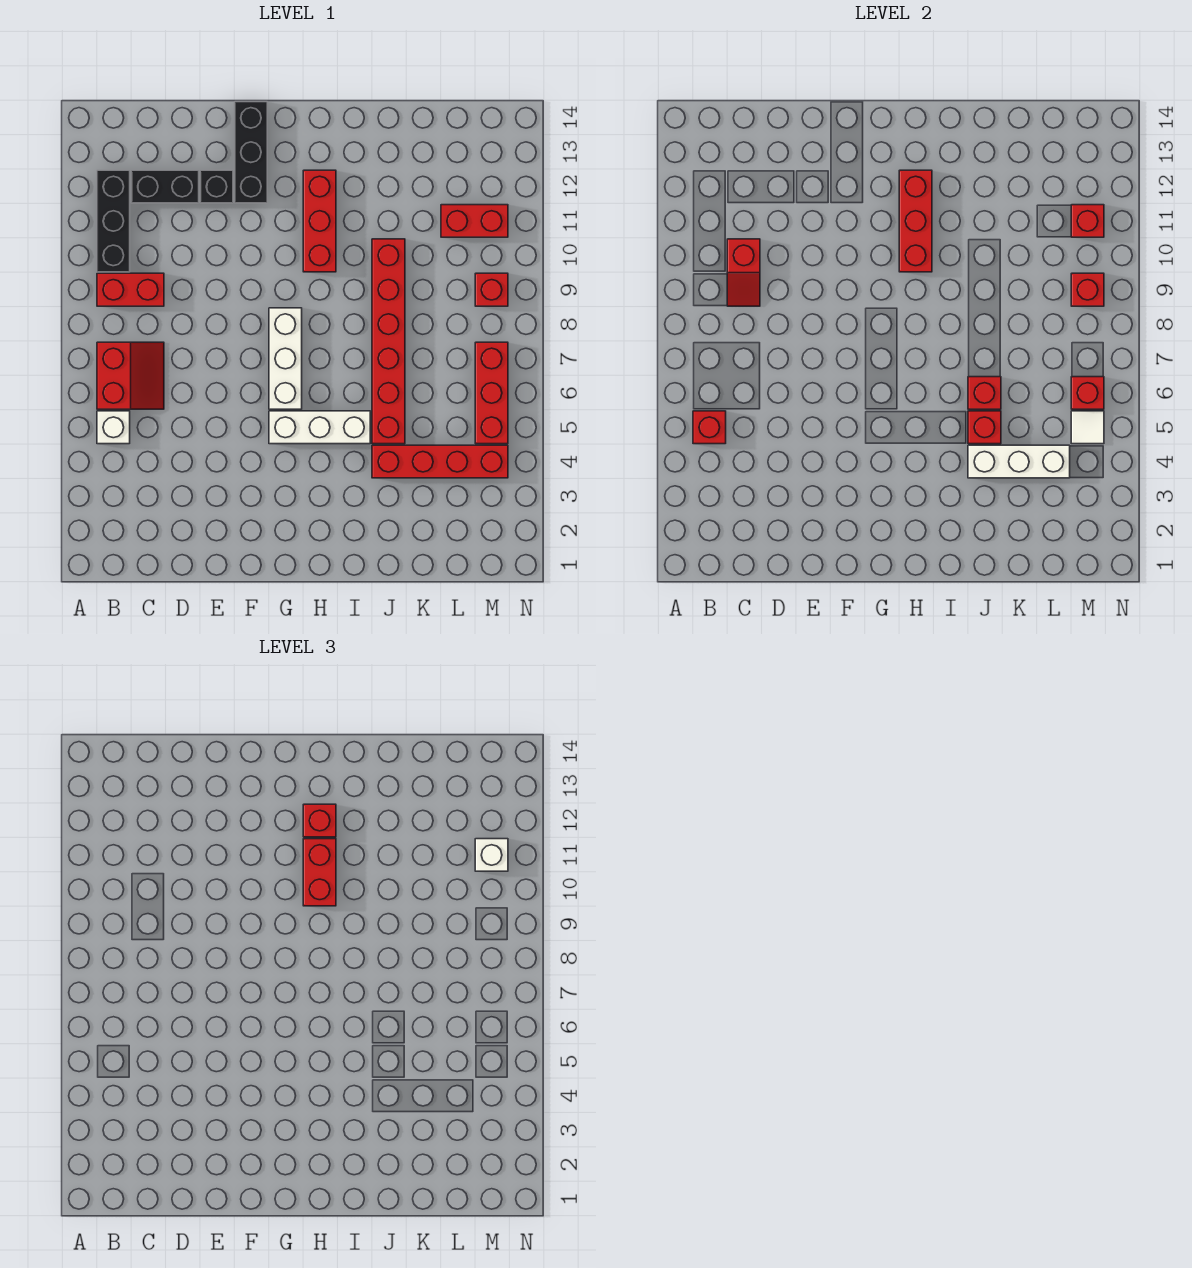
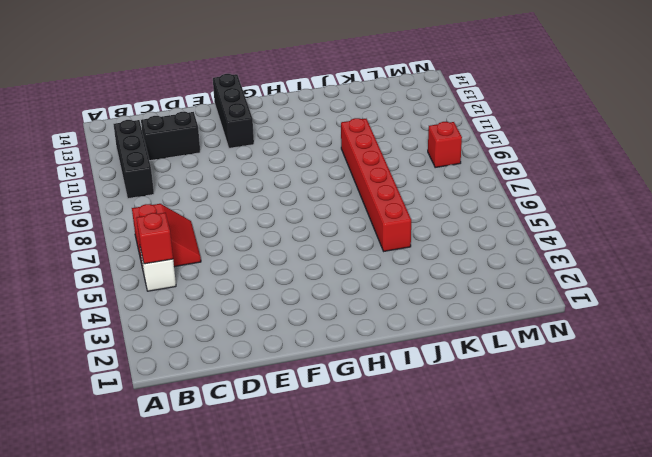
none -> red 1x2 brick [97,273,164,306]
none -> black 1x1 brick [200,170,233,203]
none -> white 1x3 brick [269,411,370,444]

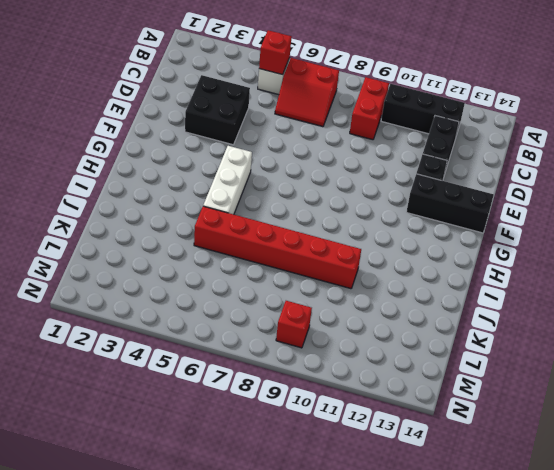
black 2x2 brick [185,75,250,145] -> none
none -> white 1x3 brick [269,308,302,409]
none -> red 1x3 brick [303,170,336,272]
none -> red 1x4 brick [372,445,508,478]

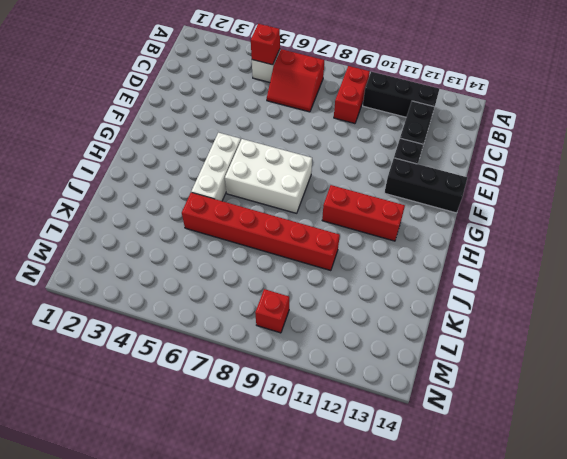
white 2x3 brick [225,139,312,213] -> white 1x3 brick [269,308,302,409]
none -> red 1x4 brick [372,445,508,478]
none -> red 1x2 brick [441,205,508,237]
none -> red 1x3 brick [475,342,508,444]

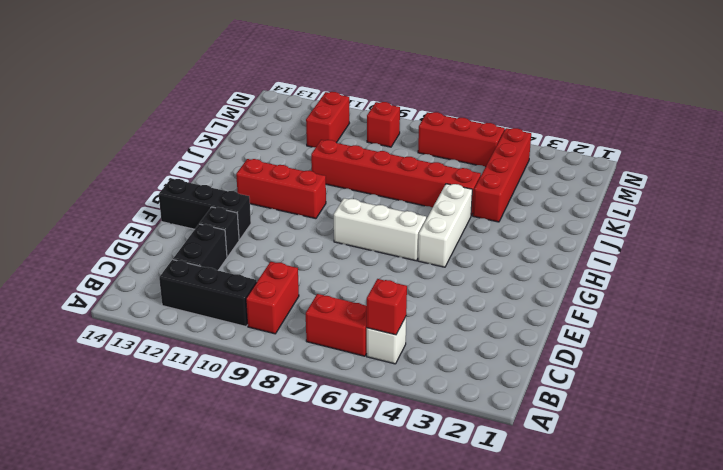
none -> red 1x2 slope [727,239,760,306]
none -> red 1x3 brick [899,170,932,272]
none -> white 1x3 brick [968,445,1070,478]

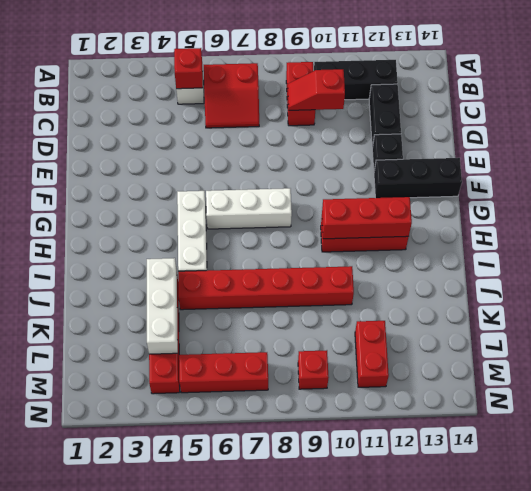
none -> red 1x1 brick [968,411,1001,444]
none -> red 1x1 brick [968,377,1001,409]
none -> white 1x1 tile [1071,411,1104,444]

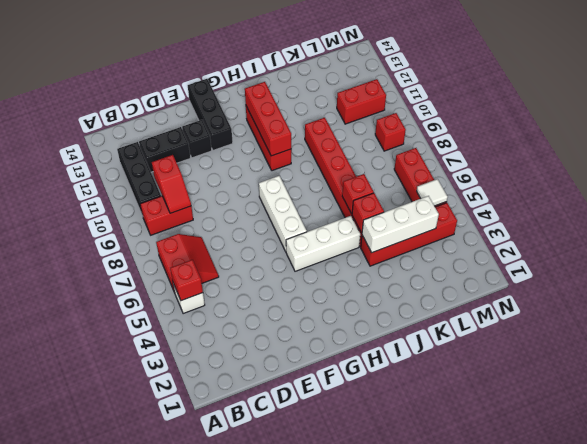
none -> red 1x1 brick [1071,377,1104,409]
none -> red 1x1 brick [1071,273,1104,306]
none -> red 1x1 brick [1071,205,1104,237]

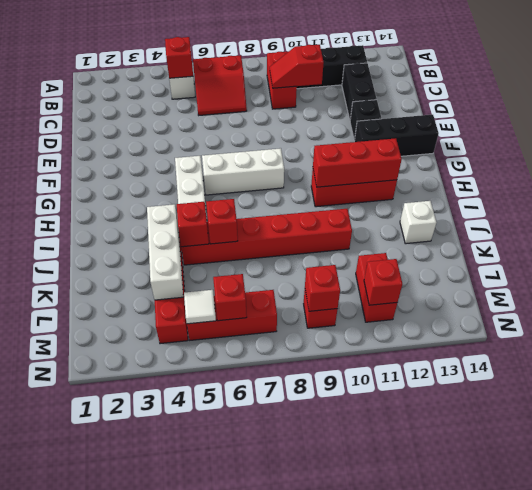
white 1x1 brick [400,201,437,244] -> white 1x1 brick moved to [475,839,508,871]
none -> red 1x2 brick [303,839,336,906]
none -> red 1x1 brick [303,804,336,837]

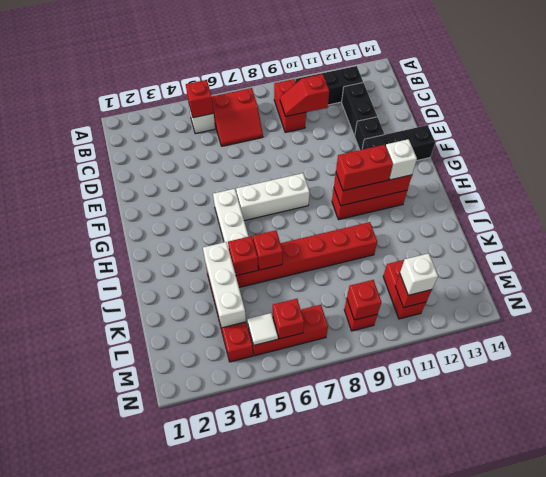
white 1x1 brick [386,139,417,180] -> red 1x1 brick [303,804,336,837]

